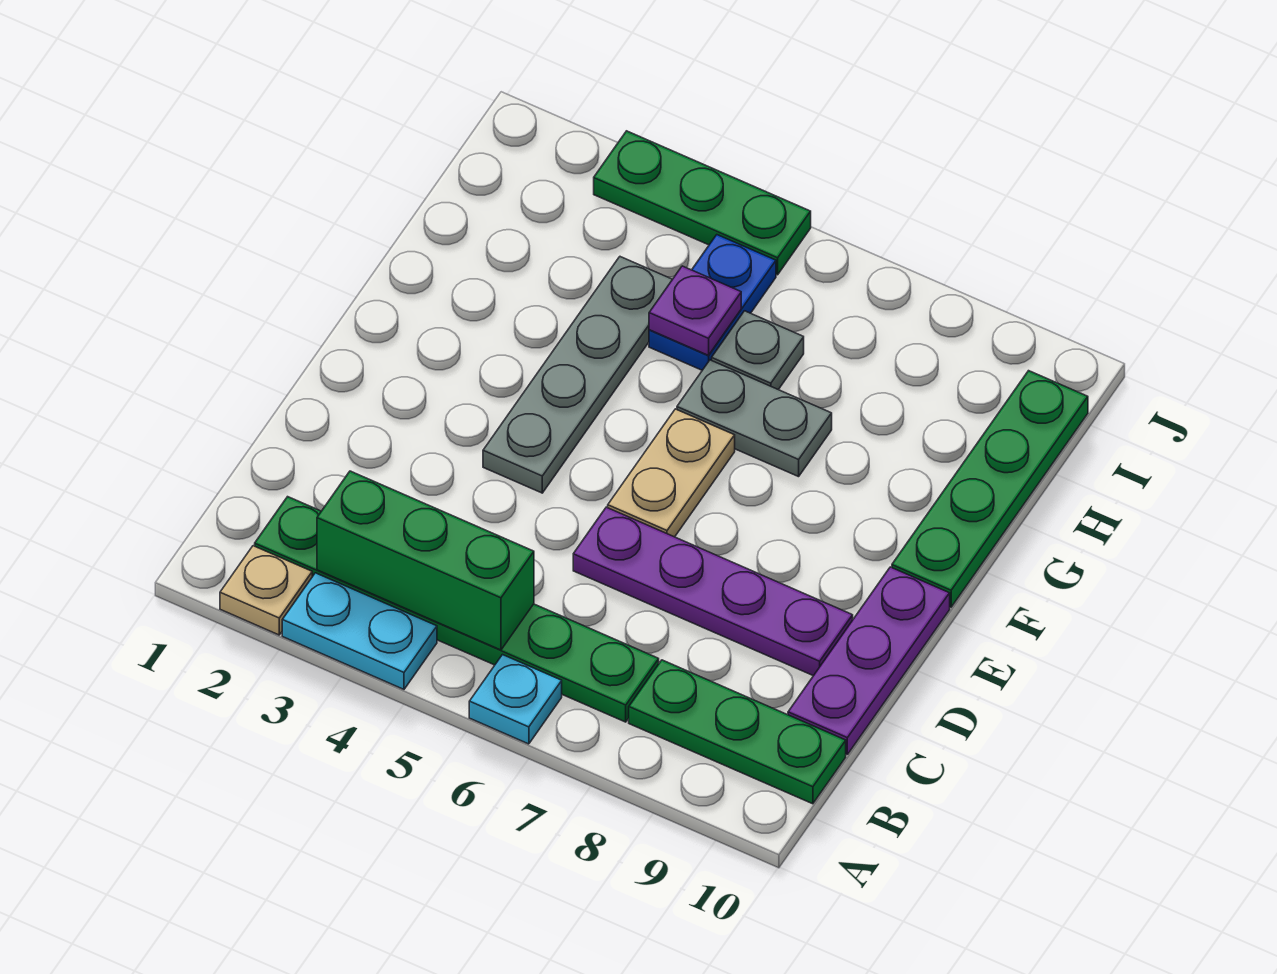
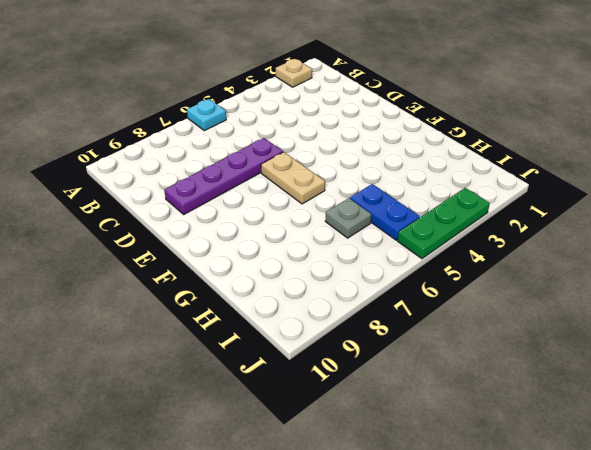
none -> cyan 1x2 plate [282,573,437,689]
none -> green 1x6 plate [255,497,659,722]
none -> green 1x3 plate [629,660,846,804]

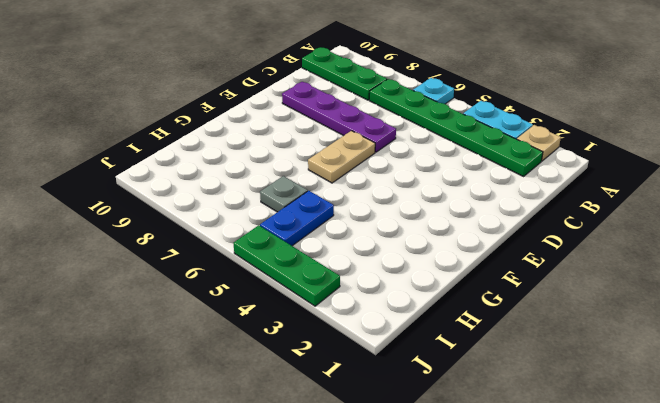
none -> purple 1x3 plate [788,567,950,754]
none -> grey 1x4 plate [483,257,672,493]
none -> green 1x4 plate [892,371,1088,607]

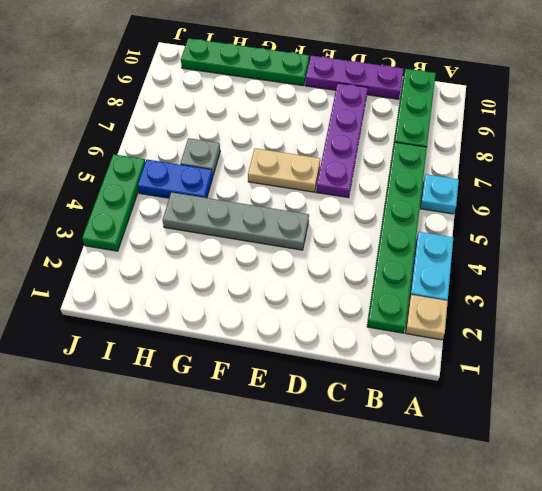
none -> grey 1x2 plate [677,360,832,477]
none -> green 1x3 brick [317,471,534,650]
none -> purple 1x1 plate [649,266,741,355]

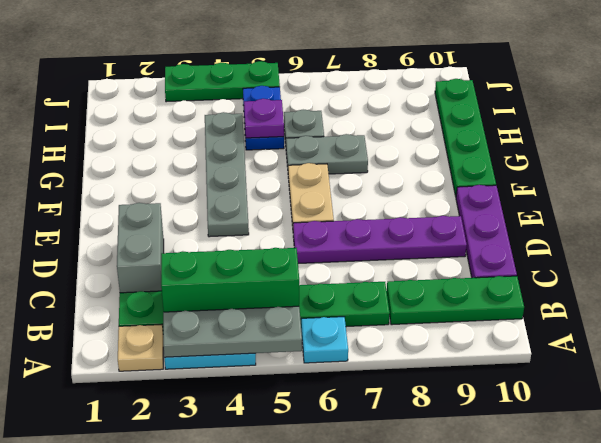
grey 1x3 plate [163,306,302,357] -> none
grey 1x2 brick [117,203,164,293] -> none

